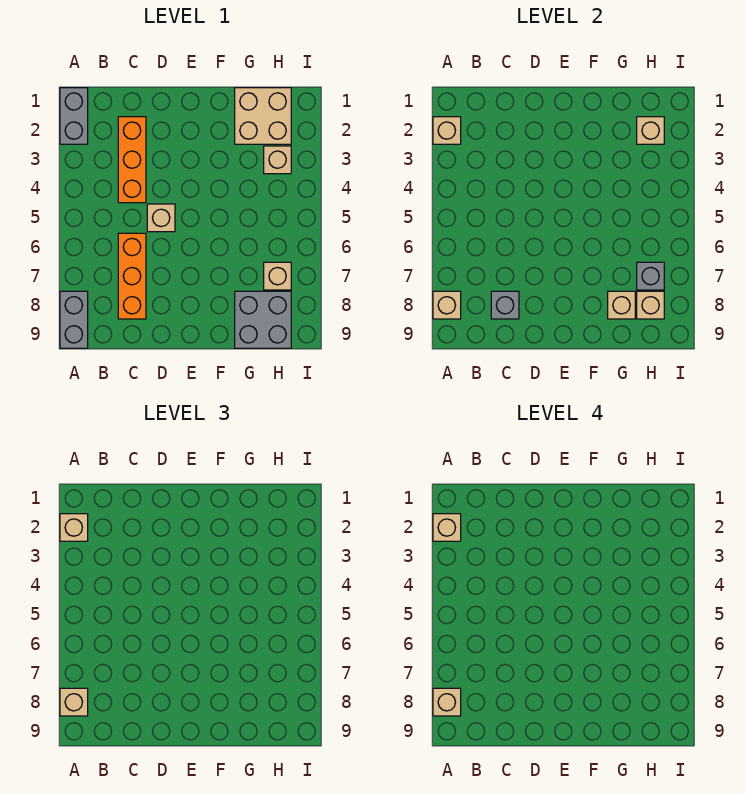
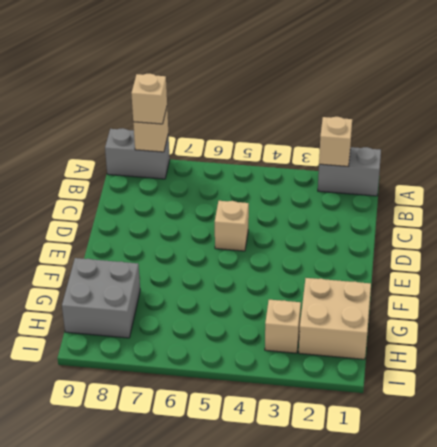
none -> orange 1x3 brick [118,117,146,203]
none -> orange 1x3 brick [118,233,146,319]
none -> tan 1x1 brick [264,262,291,290]

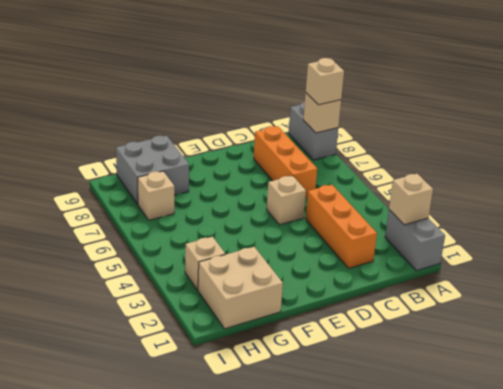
none -> grey 1x1 brick [491,291,519,319]
none -> tan 1x1 brick [608,291,635,319]
none -> tan 1x1 brick [637,117,664,144]

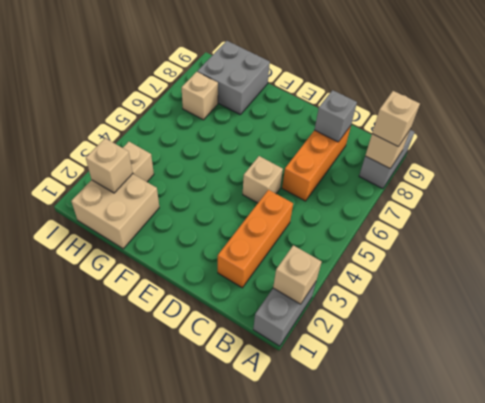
none -> tan 1x1 brick [608,291,635,319]
none -> grey 1x1 brick [637,262,664,290]
none -> tan 1x1 brick [637,291,664,319]

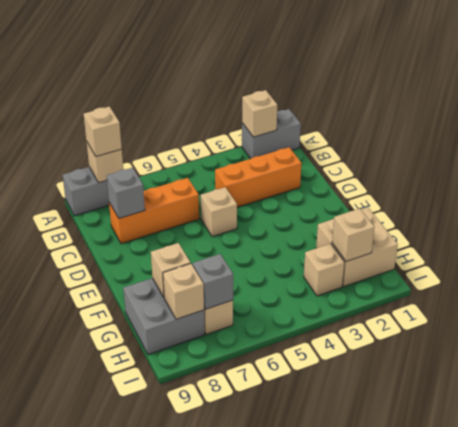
none -> tan 1x1 brick [60,514,88,541]
none -> tan 1x1 brick [433,514,461,541]
none -> tan 1x1 brick [433,688,461,716]

